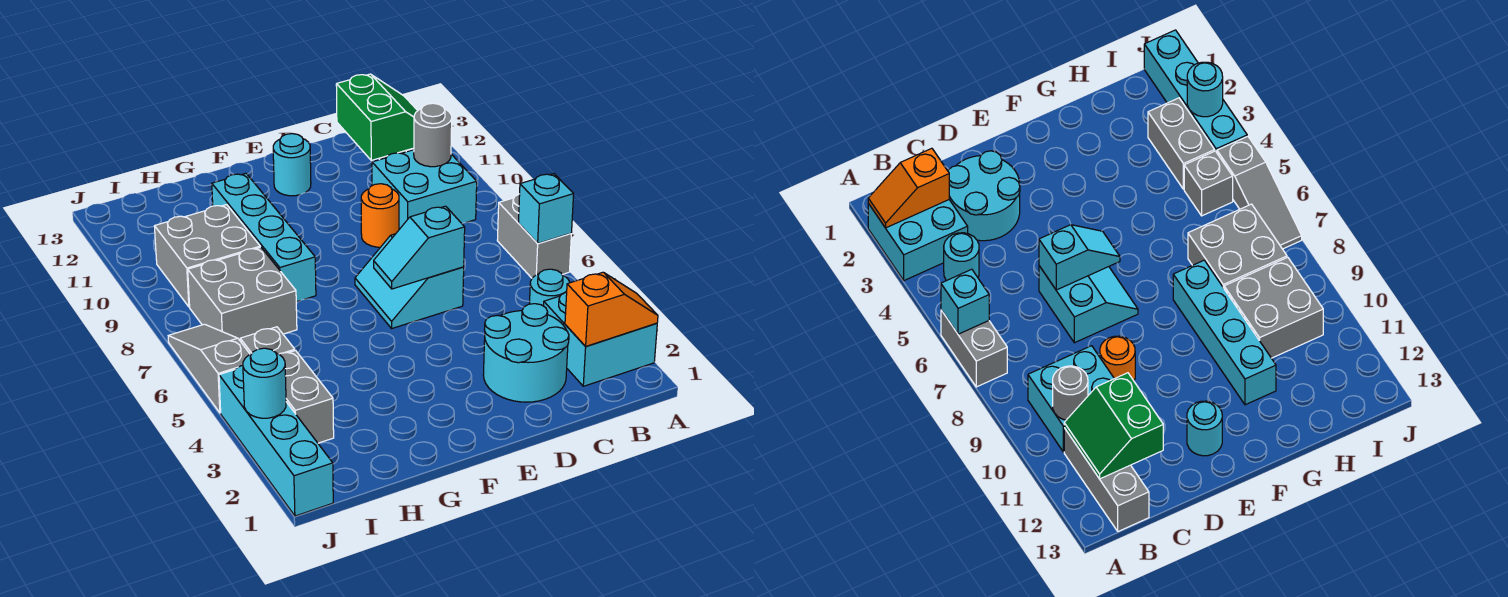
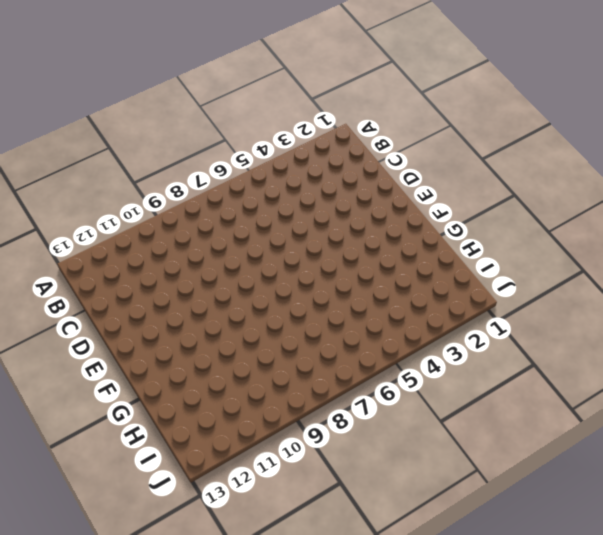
none -> cyan 2x2 brick [544,292,657,386]
none -> grey 1x2 brick [497,194,571,278]
none -> cyan 1x1 round brick [529,269,570,306]

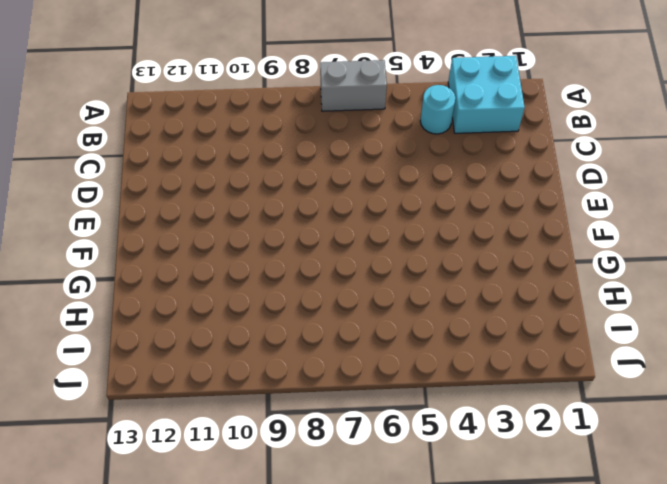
none -> cyan 2x2 brick [372,150,477,229]
none -> grey 1x3 brick [1064,428,1149,531]
none -> cyan 2x2 round brick [483,304,569,402]

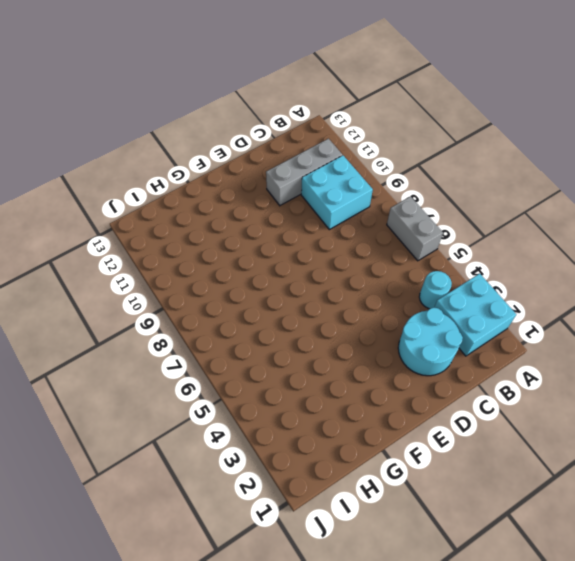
grey 1x3 brick [266,139,342,205] -> grey 1x3 brick turned to [1064,428,1149,531]
none -> cyan 2x2 slope [355,234,464,328]
none -> orange 1x1 round brick [361,184,399,247]
none -> cyan 1x1 round brick [273,134,311,196]

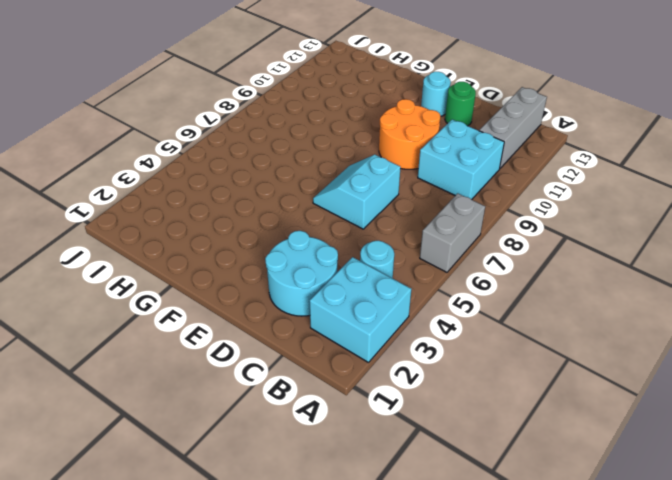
orange 2x2 round brick [379,99,441,169] -> orange 1x1 round brick [361,184,399,247]
green 1x1 round brick [445,82,476,126] -> none
none -> cyan 1x4 brick [212,173,316,302]
none -> grey 2x2 brick [188,247,297,340]
none -> grey 2x2 brick [154,205,260,307]

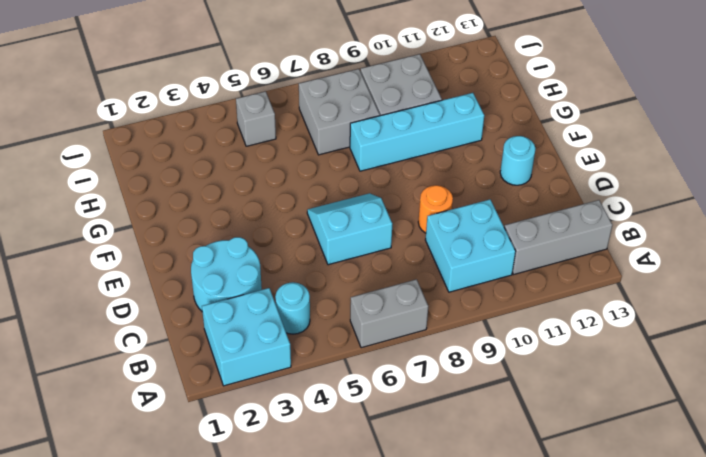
none -> grey 1x2 brick [279,351,334,443]
none -> cyan 1x4 brick [219,366,333,516]
none -> grey 1x3 slope [168,324,250,413]

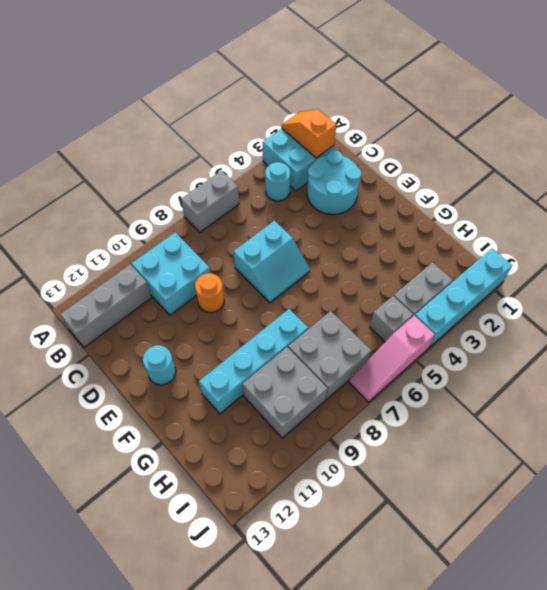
pink 1x3 slope [349,315,435,402] -> grey 1x3 slope [168,324,250,413]
none -> cyan 1x1 brick [519,174,574,244]
none -> grey 1x1 round brick [414,103,452,167]
none -> green 2x2 slope [336,74,418,160]

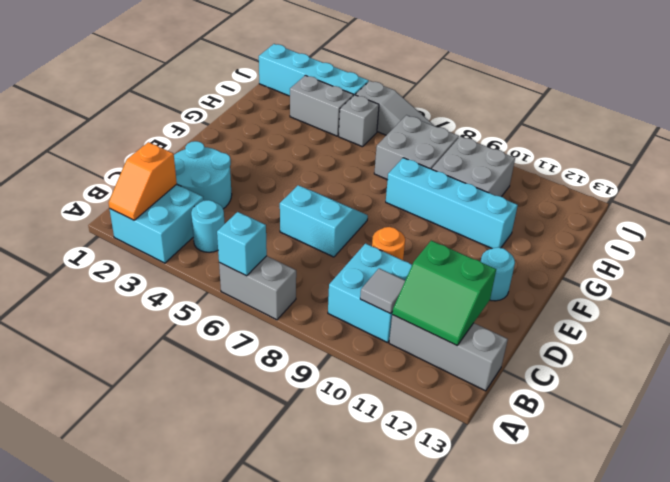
grey 1x1 tile [360,268,405,314] -> grey 1x1 round brick [414,103,452,167]
none -> cyan 1x2 slope [374,206,465,289]
none -> cyan 1x1 round brick [243,348,286,418]

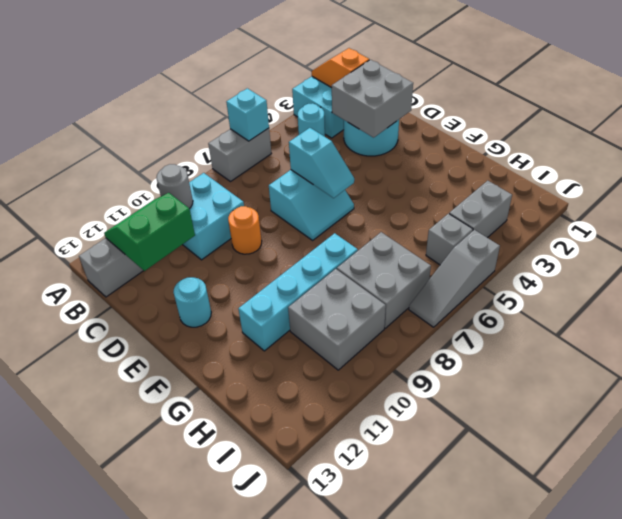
grey 2x2 brick [332,60,413,138] -> none
none -> cyan 1x4 brick [219,366,333,516]
none -> cyan 1x1 round brick [243,348,286,418]

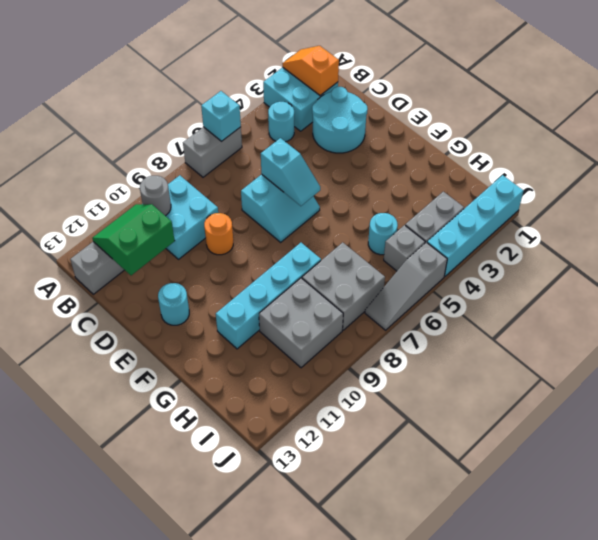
cyan 1x1 round brick [368,213,398,255] -> cyan 1x1 round brick moved to [243,348,286,418]

